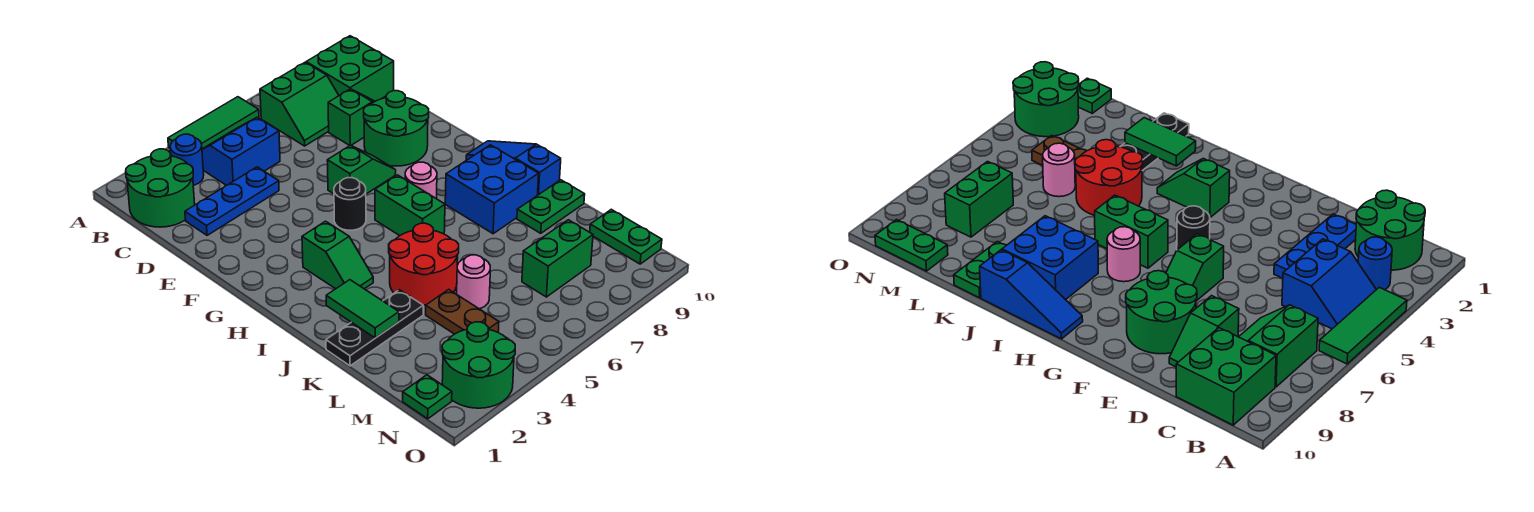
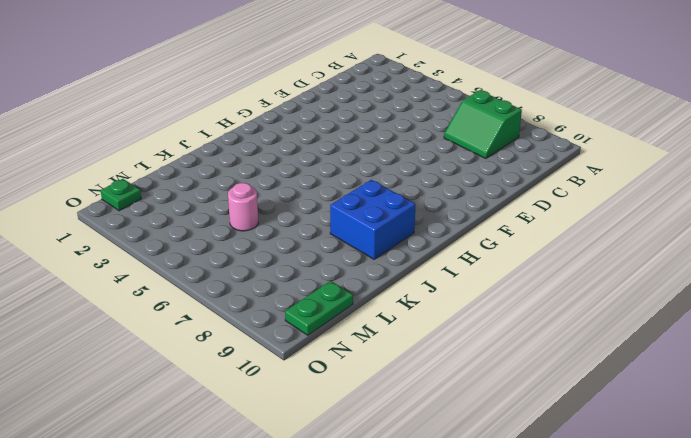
none -> green 1x3 tile [168,97,259,149]
none -> green 2x2 round brick [126,149,195,227]
none -> blue 1x1 round brick [170,134,204,185]

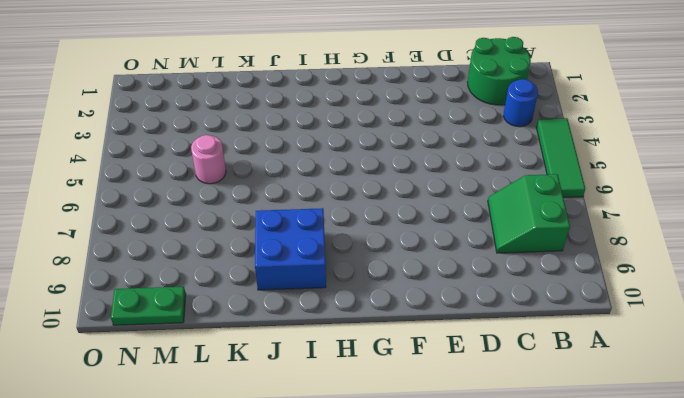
none -> blue 2x2 slope [202,117,280,185]
none -> green 2x2 brick [306,36,394,101]
none -> blue 1x3 plate [185,167,279,235]

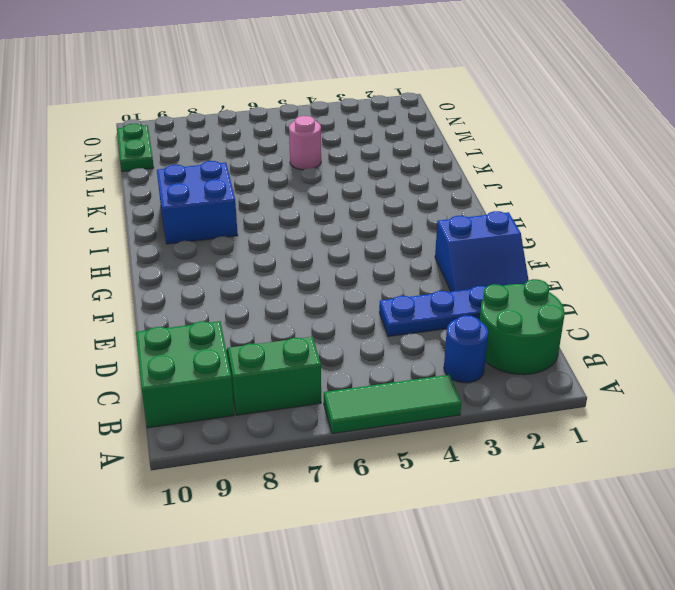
blue 2x2 slope [435,211,529,291] -> blue 2x2 slope moved to [202,117,280,185]
none -> green 1x2 slope [328,89,375,146]
none -> green 2x2 round brick [364,91,429,166]
none -> green 1x2 slope [327,145,396,194]

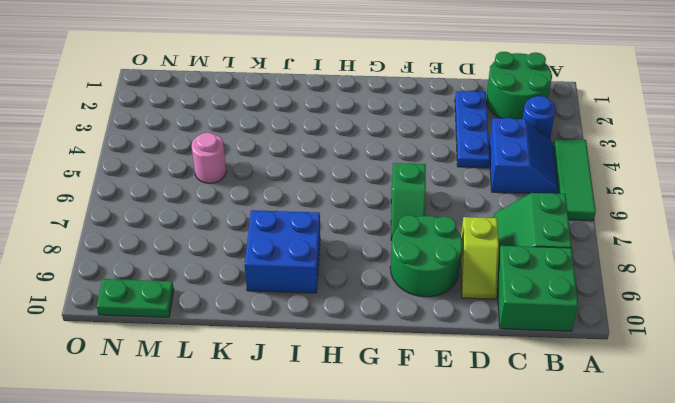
lime 1x2 slope [461,217,499,299] -> green 1x2 slope [328,89,375,146]
none -> black 1x1 round brick [334,178,366,230]
none -> green 1x2 slope [302,221,373,289]
none -> green 1x2 brick [375,175,445,236]

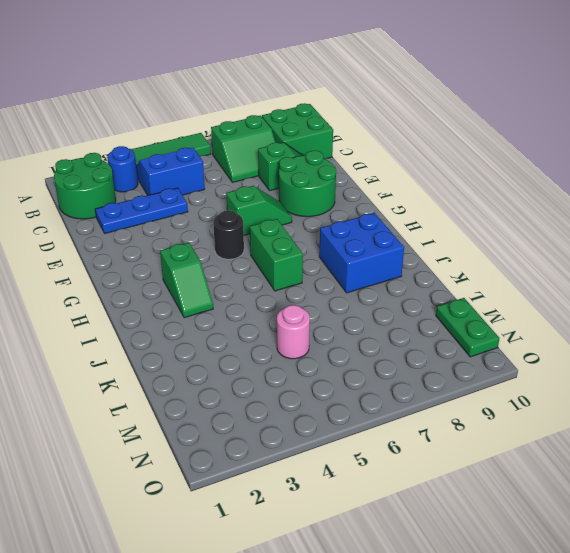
none -> pink 1x1 round brick [405,162,437,199]
none -> blue 1x3 slope [466,141,561,195]
none -> red 2x2 round brick [389,223,459,305]

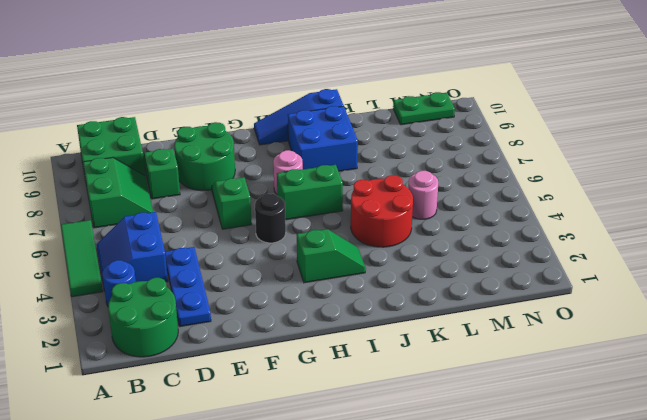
none -> black 1x3 plate [326,290,423,366]
none -> green 1x2 plate [517,180,585,233]
none -> brown 1x2 plate [426,289,499,334]

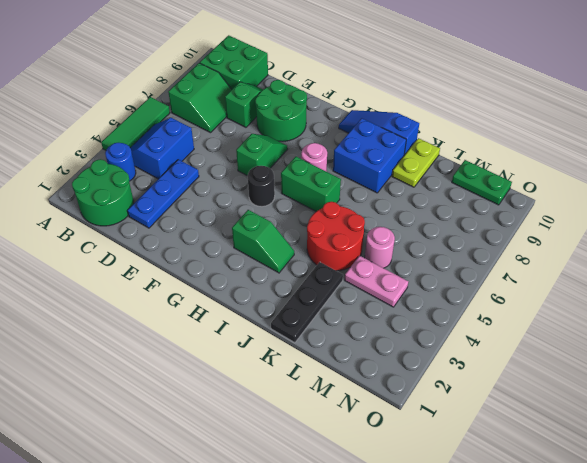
lime 1x2 plate [392,138,440,187] -> green 1x2 plate [517,180,585,233]
pink 1x2 plate [345,256,408,307] -> brown 1x2 plate [426,289,499,334]
none -> green 1x2 brick [522,220,593,297]
none -> green 1x1 plate [403,375,452,419]
none -> green 2x2 round brick [442,322,515,408]

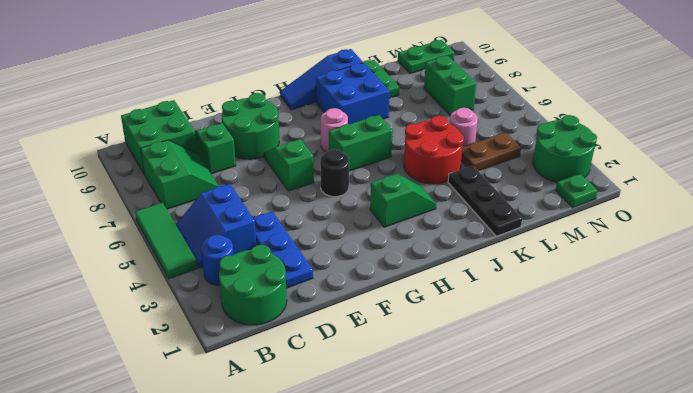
none -> green 1x2 tile [326,280,399,338]

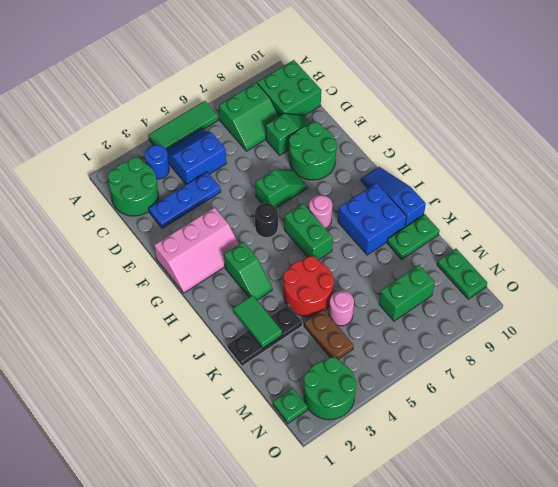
pink 2x3 slope [154,207,239,293] -> none

